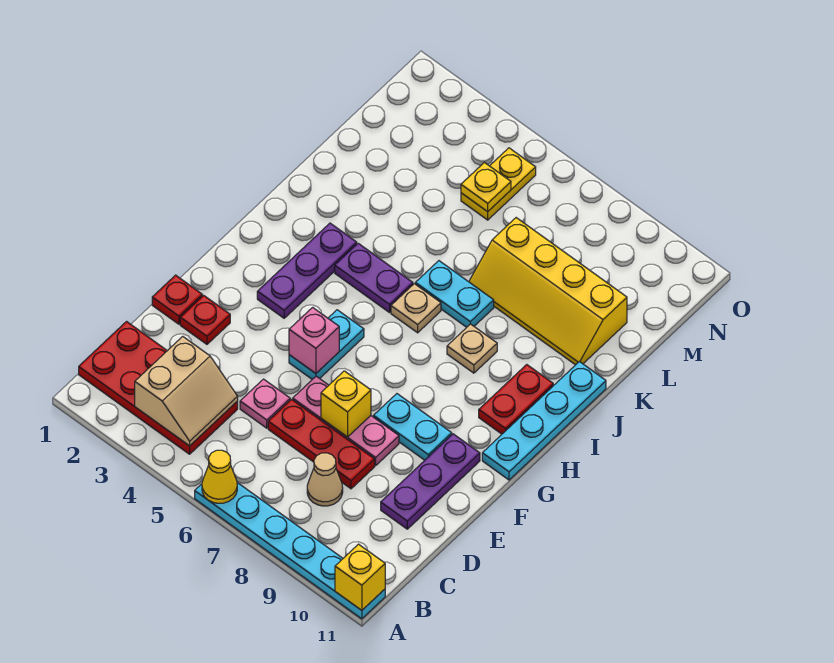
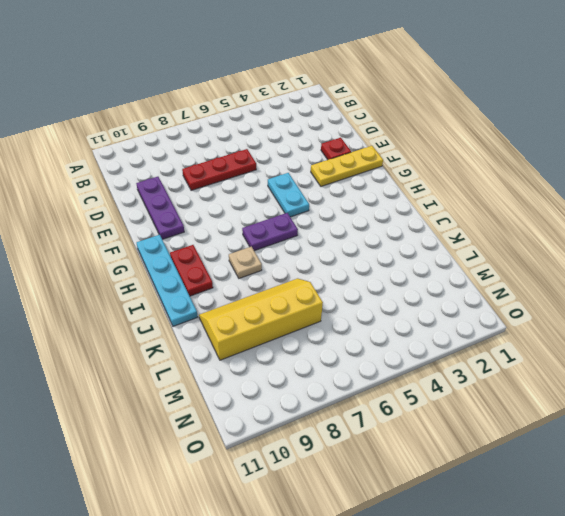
yellow 1x3 plate [311,146,383,186] -> none
purple 1x2 plate [242,213,298,251] -> purple 1x2 plate moved to [335,243,413,313]
none -> cyan 1x6 plate [195,483,385,619]
none -> red 2x4 plate [79,322,238,454]
none -> tan 1x1 cone [307,453,343,506]

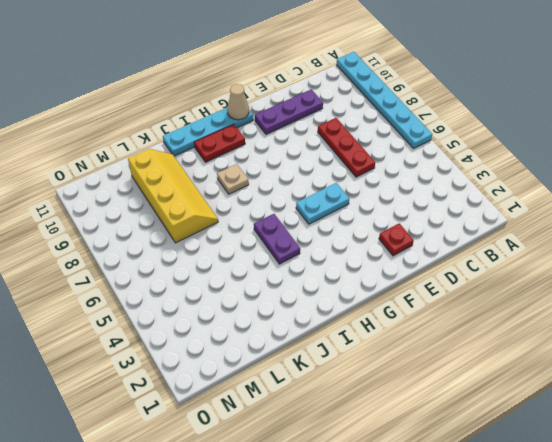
tan 1x1 cone [227,84,249,120] -> tan 1x1 cone moved to [307,453,343,506]
none -> red 2x4 plate [79,322,238,454]
none -> pink 1x1 plate [240,379,290,428]
none -> red 1x1 plate [152,275,202,324]

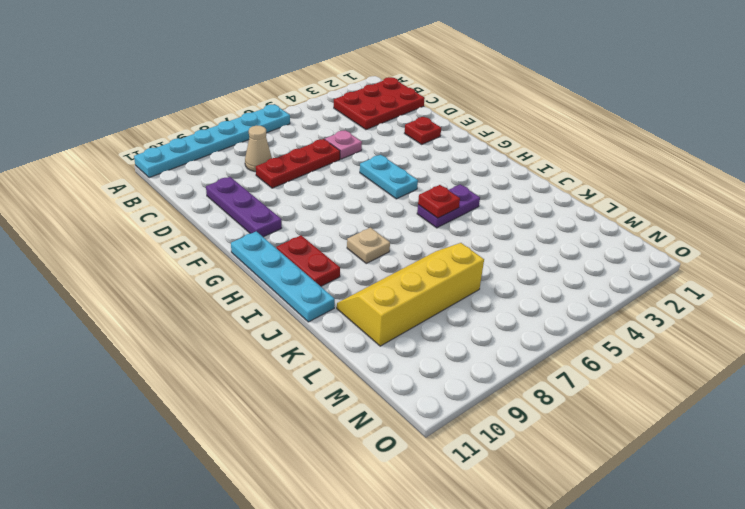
red 2x3 plate [334,77,425,130] -> red 2x4 plate [79,322,238,454]
red 1x1 plate [418,185,460,218] -> red 1x1 plate moved to [152,275,202,324]
none -> pink 1x3 plate [293,376,399,466]
none -> cyan 1x2 plate [373,394,452,460]
none -> purple 1x3 plate [257,223,357,318]

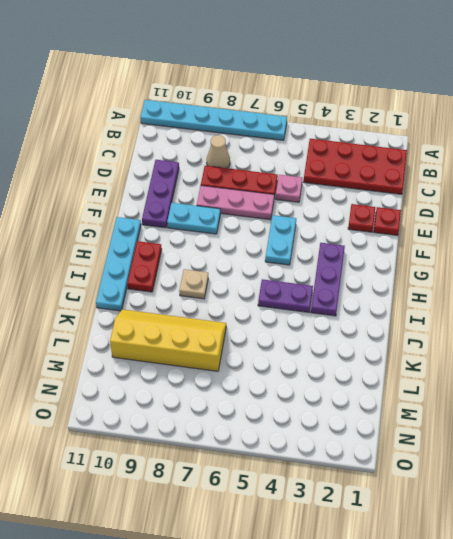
none -> tan 1x1 plate [391,284,441,333]
none -> cyan 1x2 plate [415,261,494,327]
none -> yellow 1x2 plate [461,148,536,220]

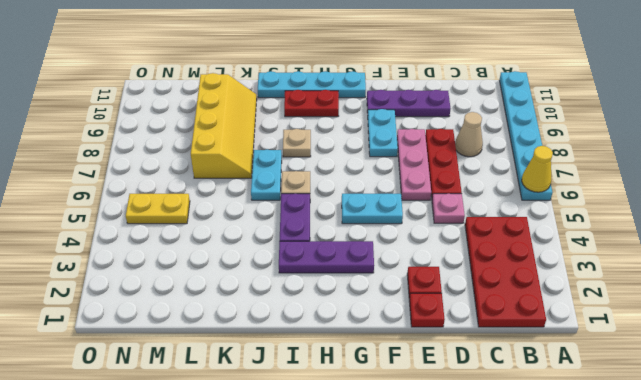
none -> yellow 1x1 brick [335,544,385,610]
none -> tan 2x2 slope [135,336,238,446]
none -> yellow 1x1 brick [321,371,371,437]

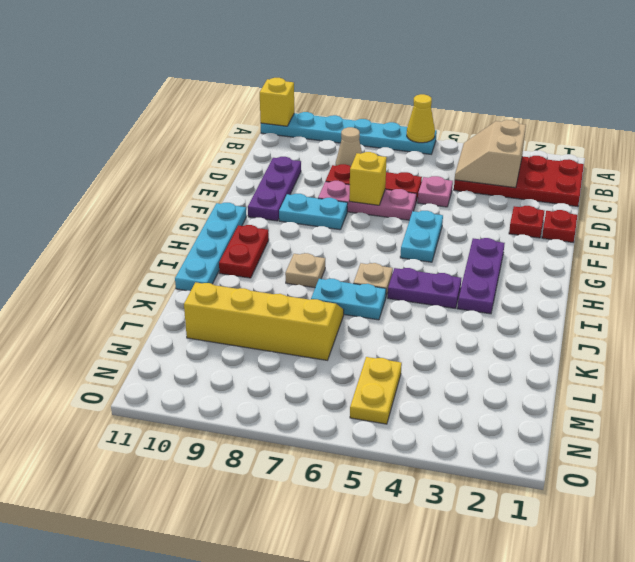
none -> pink 1x1 brick [289,307,339,374]
none -> yellow 1x1 plate [461,163,511,212]

